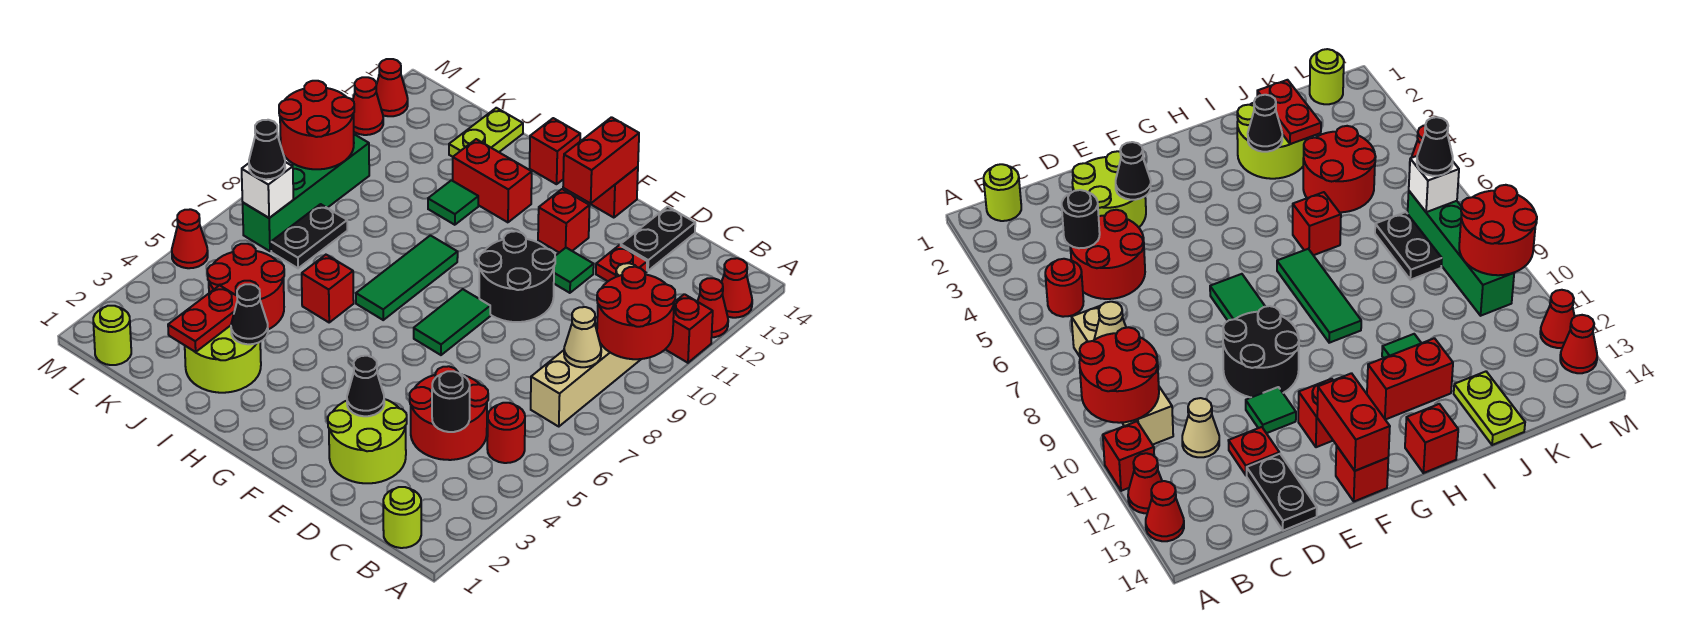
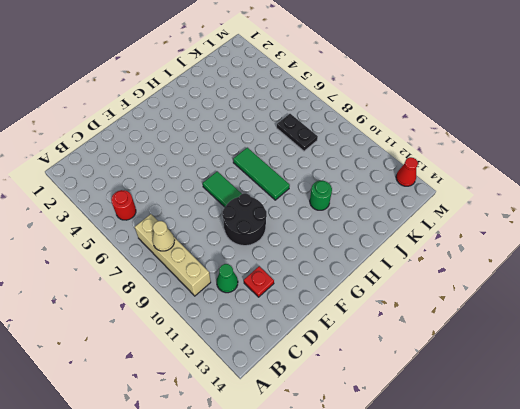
green 1x1 cone [217,264,238,293] -> tan 1x1 cone [1182,398,1219,457]
green 1x1 round brick [310,181,332,210] -> green 1x1 tile [428,180,478,225]
none -> red 1x1 brick [665,294,713,363]
none -> red 1x1 cone [697,278,728,337]
none -> red 1x1 cone [721,258,752,318]
none -> lime 1x1 round brick [383,487,421,548]

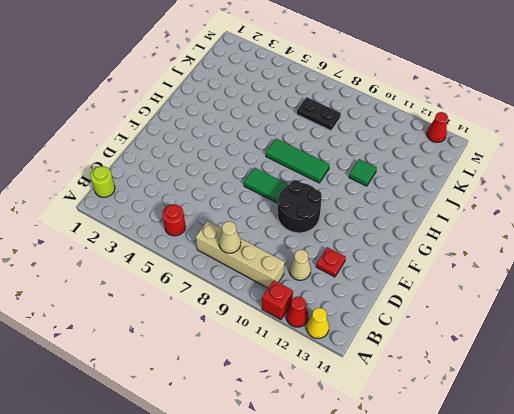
yellow 1x1 cone [306,308,329,339] -> red 1x1 cone [721,258,752,318]
none -> red 2x2 round brick [410,366,488,460]
none -> lime 2x2 round brick [328,399,407,483]
none -> black 1x2 plate [621,207,695,271]
none -> green 1x1 tile [554,248,594,293]

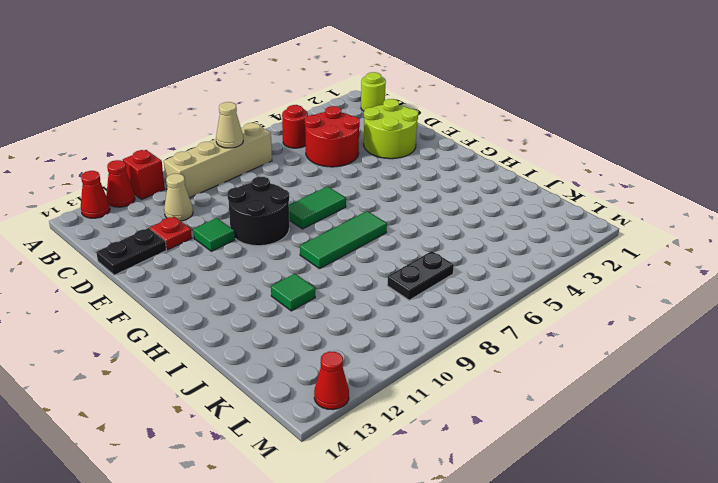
none -> red 1x1 brick [538,189,590,253]
none -> red 1x1 brick [588,167,638,218]
none -> red 1x2 brick [453,139,532,222]
none -> red 1x1 brick [530,118,580,184]

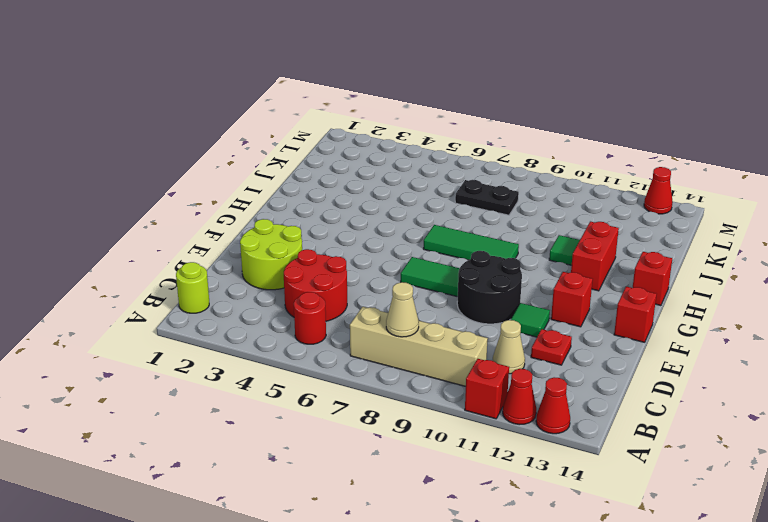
none -> black 1x2 plate [621,207,695,271]
none -> lime 2x2 round brick [185,325,261,393]
none -> red 1x1 brick [302,255,354,322]
none -> red 2x2 round brick [207,244,284,329]

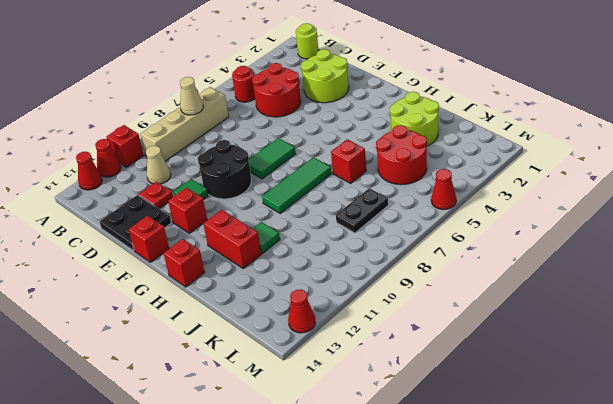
black 2x2 plate [100,195,171,251] -> black 1x2 plate [621,207,695,271]
none -> lime 1x2 plate [449,108,523,157]
none -> lime 1x1 round brick [93,306,131,365]
none -> green 1x4 brick [243,134,369,251]
none -> red 1x1 cone [353,77,383,135]

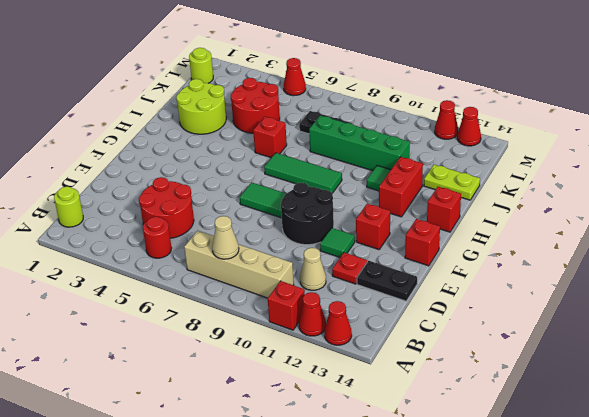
green 1x4 brick [309,116,410,171] -> green 1x4 brick moved to [243,134,369,251]
none -> lime 2x2 round brick [328,399,407,483]
none -> red 2x2 round brick [597,267,675,359]
none -> black 1x1 round brick [432,371,470,432]
none -> black 1x1 cone [347,356,384,416]

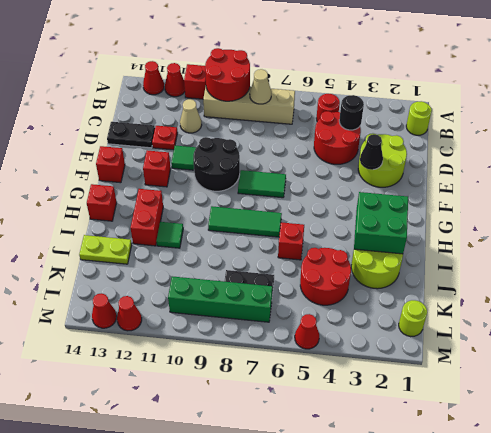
green 2x2 brick [354,192,408,254] -> black 1x1 cone [231,284,268,344]
none -> red 1x2 brick [563,117,639,203]
none -> red 1x2 plate [168,285,237,352]
none -> white 1x1 brick [242,162,293,218]
none -> red 2x2 round brick [279,81,354,169]

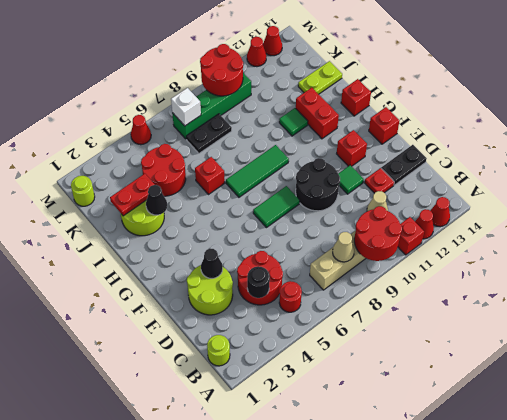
none -> red 1x2 brick [563,117,639,203]
none -> black 1x1 cone [249,120,285,179]

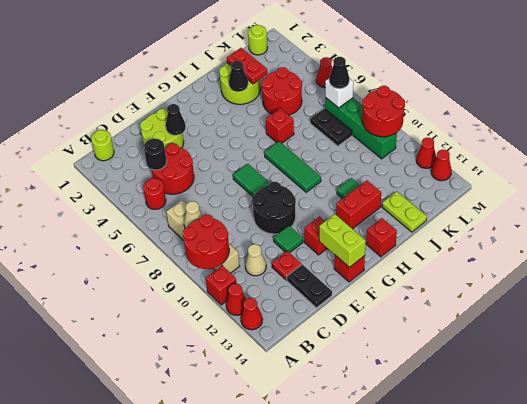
lime 1x2 brick [319,214,366,267] -> red 1x2 brick [563,117,639,203]

